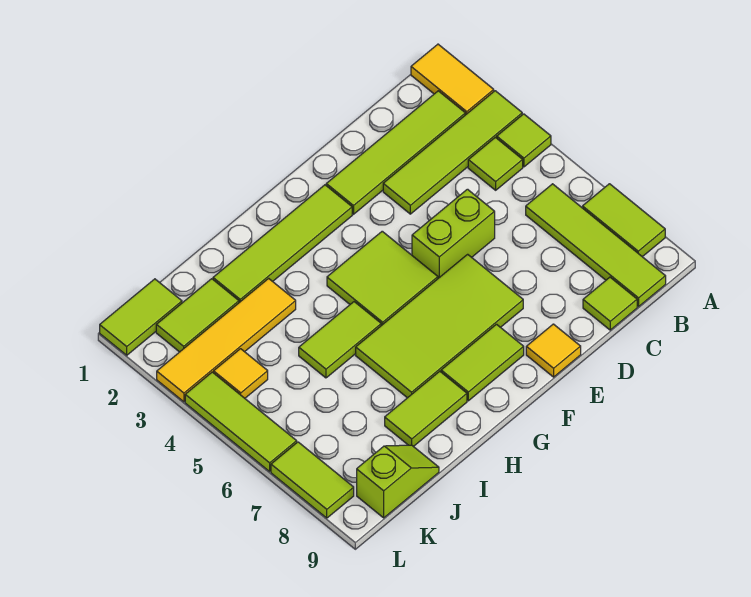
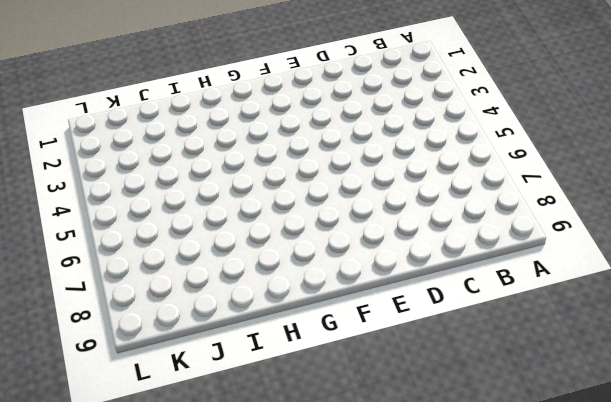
none -> yellow 1x2 tile [411,44,494,115]
none -> lime 1x4 tile [383,91,522,214]
none -> lime 1x1 tile [497,114,551,167]

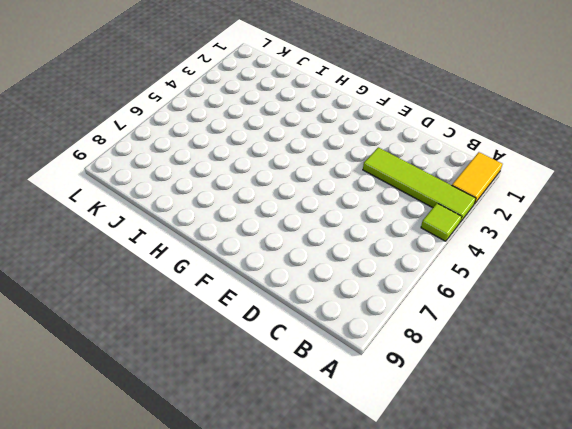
none -> lime 1x2 tile [583,184,665,257]
none -> lime 1x4 tile [326,91,465,214]
none -> lime 1x1 tile [468,137,523,190]

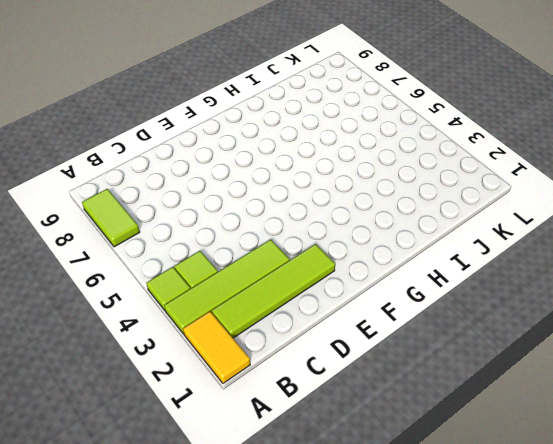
none -> lime 1x4 tile [526,184,666,307]
none -> lime 1x1 tile [583,277,637,330]
none -> lime 1x2 brick [412,189,495,278]

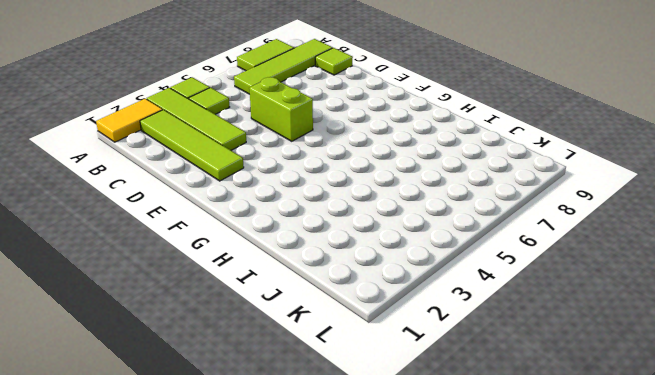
none -> lime 2x4 tile [356,254,523,398]
none -> yellow 1x1 tile [526,324,581,377]
none -> lime 1x4 tile [213,185,352,302]

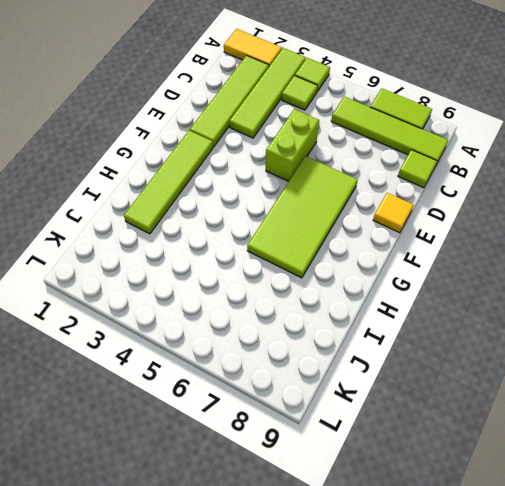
none -> lime 2x2 tile [327,231,438,326]
none -> lime 1x2 tile [441,324,524,401]
none -> lime 1x2 tile [299,302,381,378]

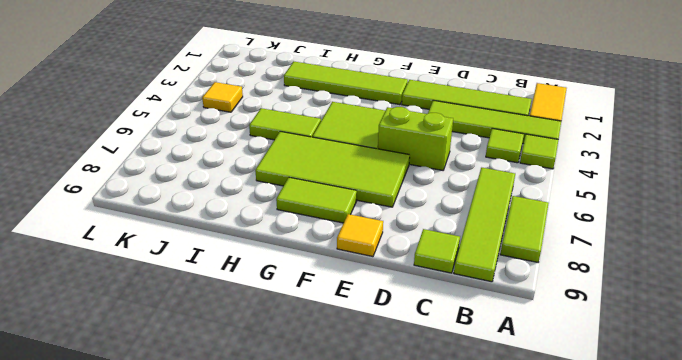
none -> lime 1x2 tile [385,371,467,447]
none -> yellow 1x4 tile [157,278,296,402]
none -> lime 1x2 tile [156,279,239,352]

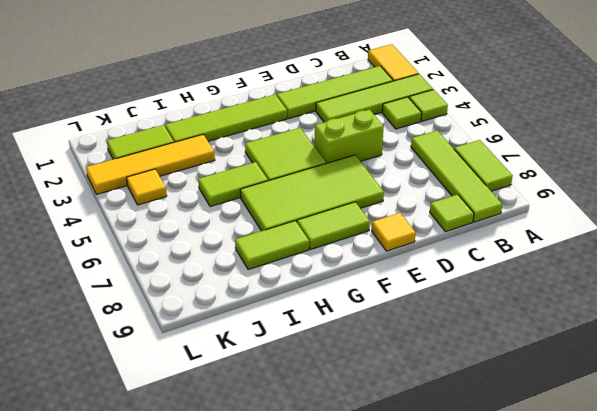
none -> lime 1x2 slope [357,445,439,518]
none -> lime 1x2 tile [100,279,182,355]
none -> lime 1x3 tile [185,372,297,471]

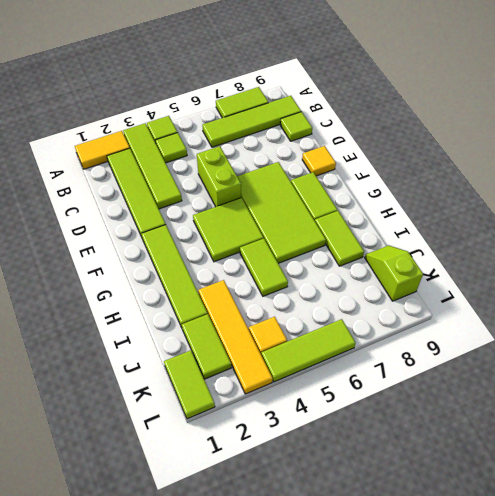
none -> lime 1x2 tile [271,442,354,518]

